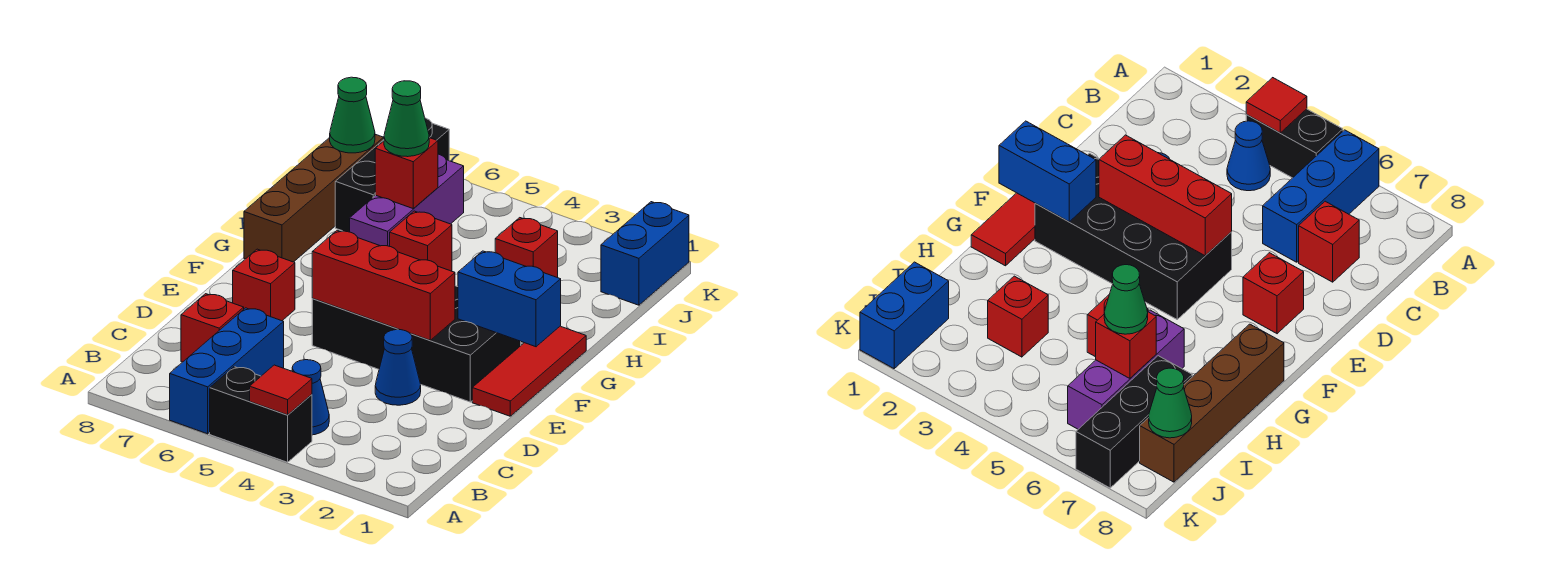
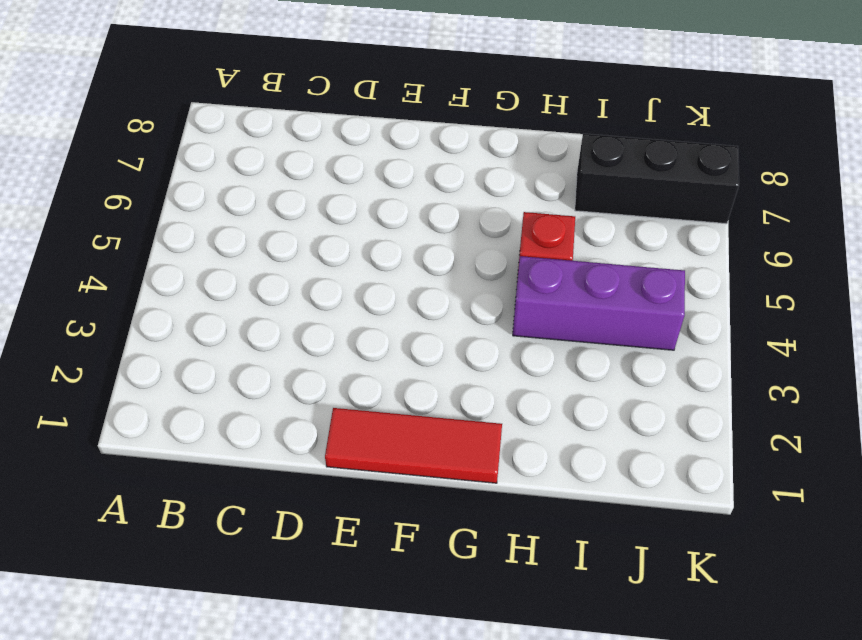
purple 1x3 brick [513,256,685,350] -> purple 1x3 brick moved to [350,154,464,246]
none -> black 1x2 brick [210,367,312,462]
none -> blue 1x3 brick [170,308,284,434]
none -> blue 1x1 cone [292,360,329,435]

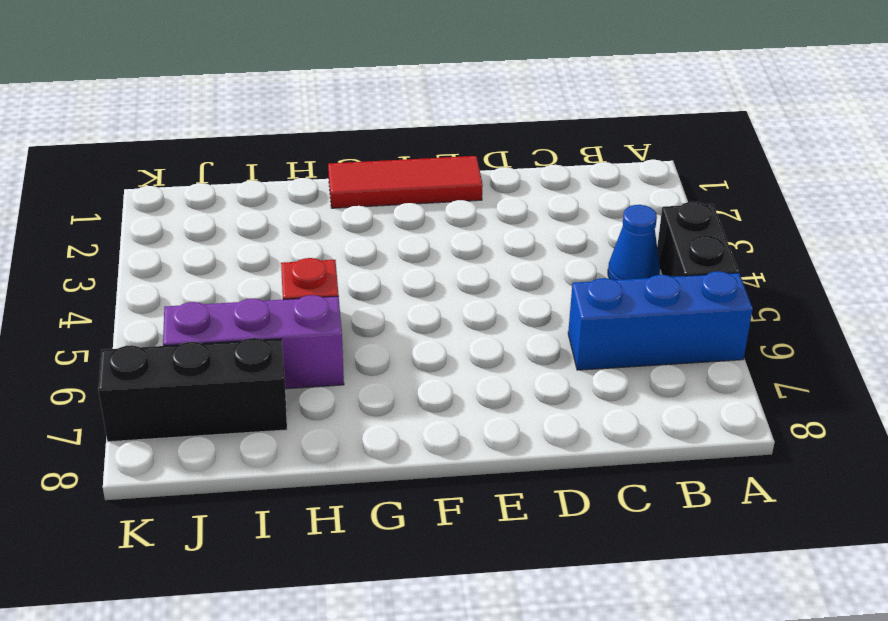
none -> red 1x1 brick [181,294,244,362]
none -> blue 1x1 cone [375,330,421,405]
none -> black 2x4 brick [312,286,521,402]

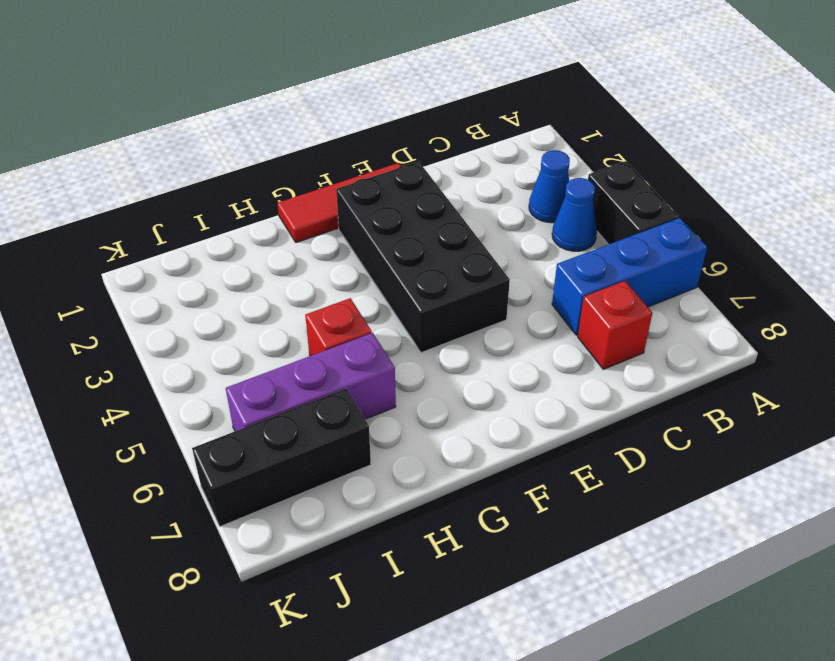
blue 1x1 cone [529,150,570,223] -> blue 1x1 cone moved to [375,330,421,405]
none -> red 1x1 brick [233,249,295,321]
none -> brown 1x4 brick [244,134,384,262]
none -> red 1x1 brick [495,218,558,278]

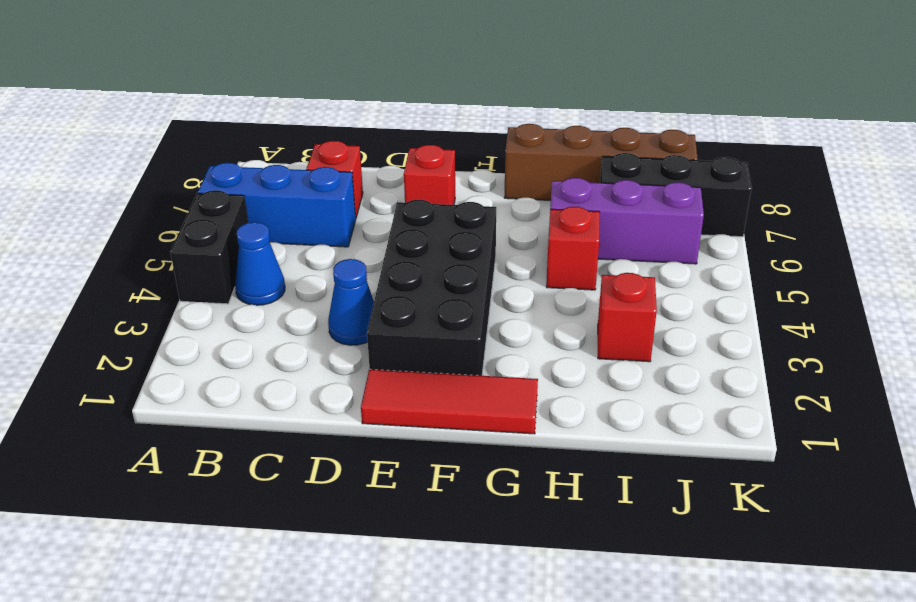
none -> blue 1x2 brick [601,202,689,305]
none -> red 1x1 tile [250,365,312,415]
none -> red 1x3 brick [312,230,455,340]

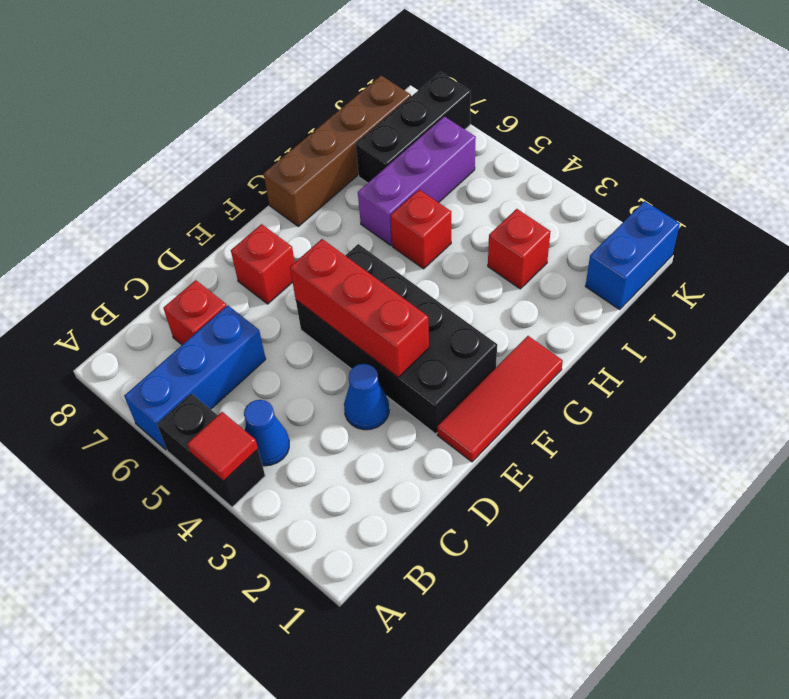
none -> blue 1x2 brick [458,251,561,347]
none -> red 1x1 brick [375,138,438,208]
none -> green 1x1 cone [330,77,375,153]

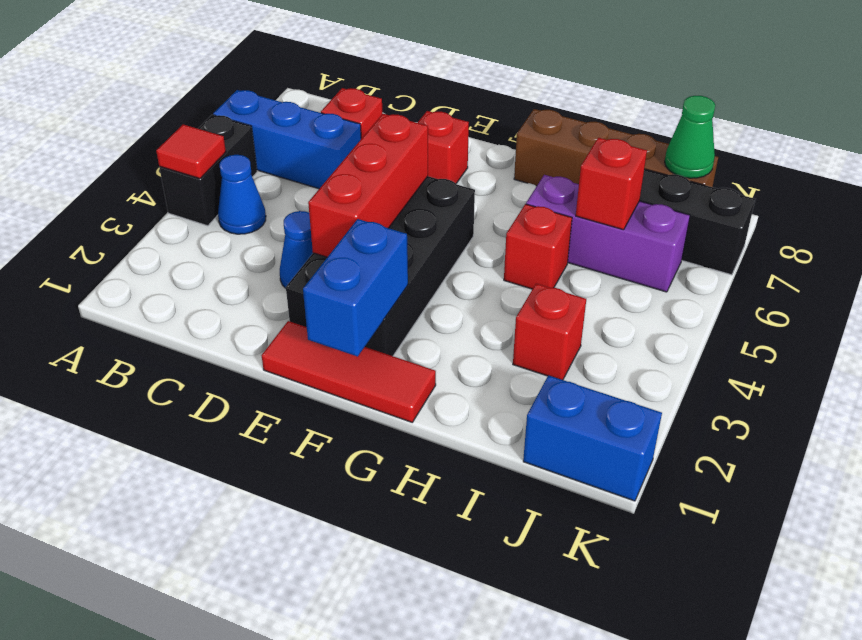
none -> green 1x1 cone [384,81,429,157]

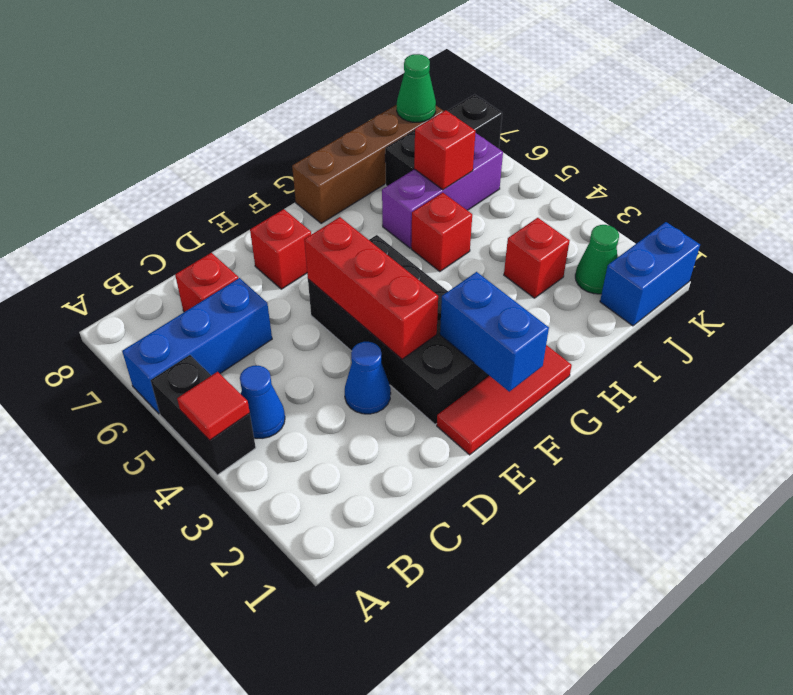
green 1x1 cone [575,225,619,294] -> green 1x1 cone moved to [384,81,429,157]

